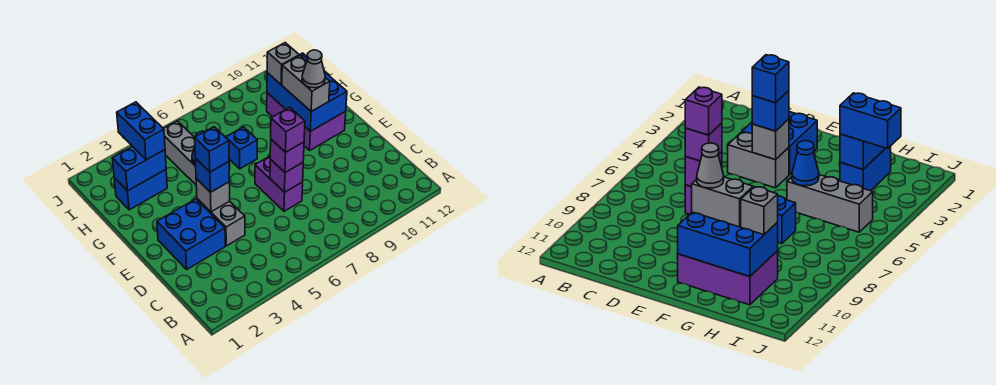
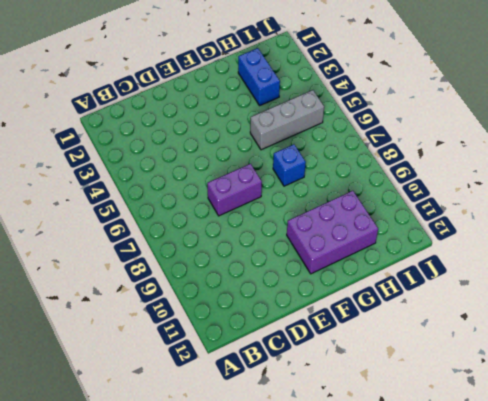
none -> blue 2x2 brick [157,199,225,269]
none -> grey 1x2 brick [197,199,245,246]
none -> purple 1x1 brick [270,159,303,192]

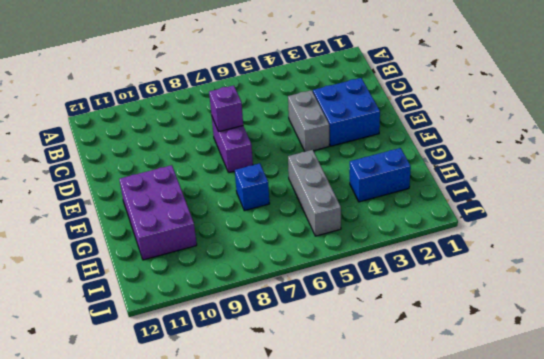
none -> grey 1x1 brick [196,179,230,212]
none -> blue 2x3 brick [267,53,347,131]
none -> blue 1x1 cone [792,141,819,186]

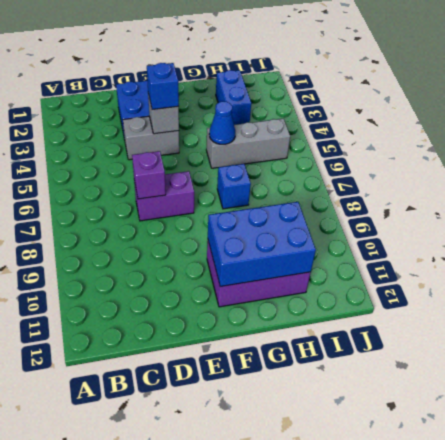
none -> blue 1x2 brick [112,147,166,191]
none -> purple 1x1 brick [270,139,304,173]
none -> grey 1x2 brick [282,56,330,111]

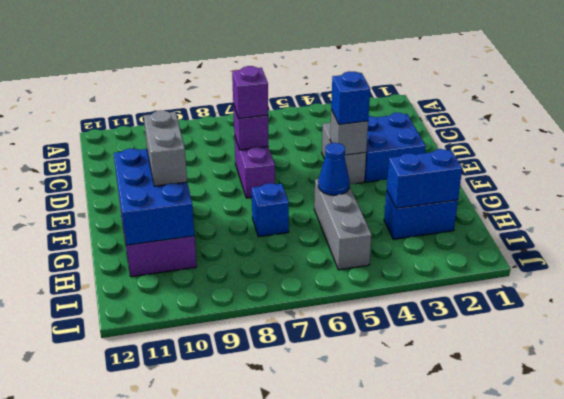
none -> blue 1x2 brick [117,102,165,160]
none -> grey 1x1 brick [267,43,299,85]
none -> purple 1x1 brick [271,107,305,152]

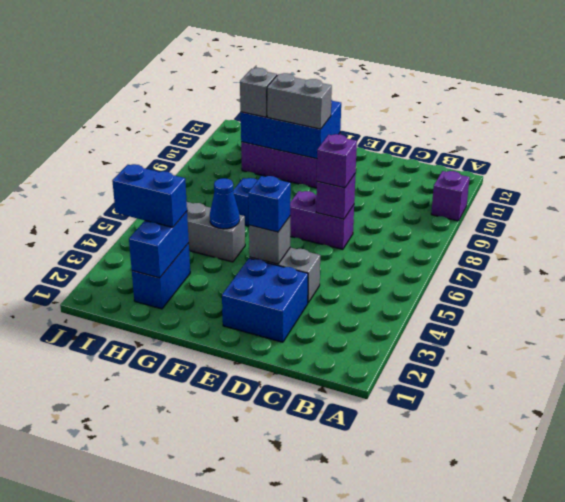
purple 1x1 brick [431,171,470,221] -> purple 1x1 brick moved to [271,107,305,152]
none -> blue 1x1 brick [195,127,229,172]
none -> grey 1x1 cone [302,50,325,88]

